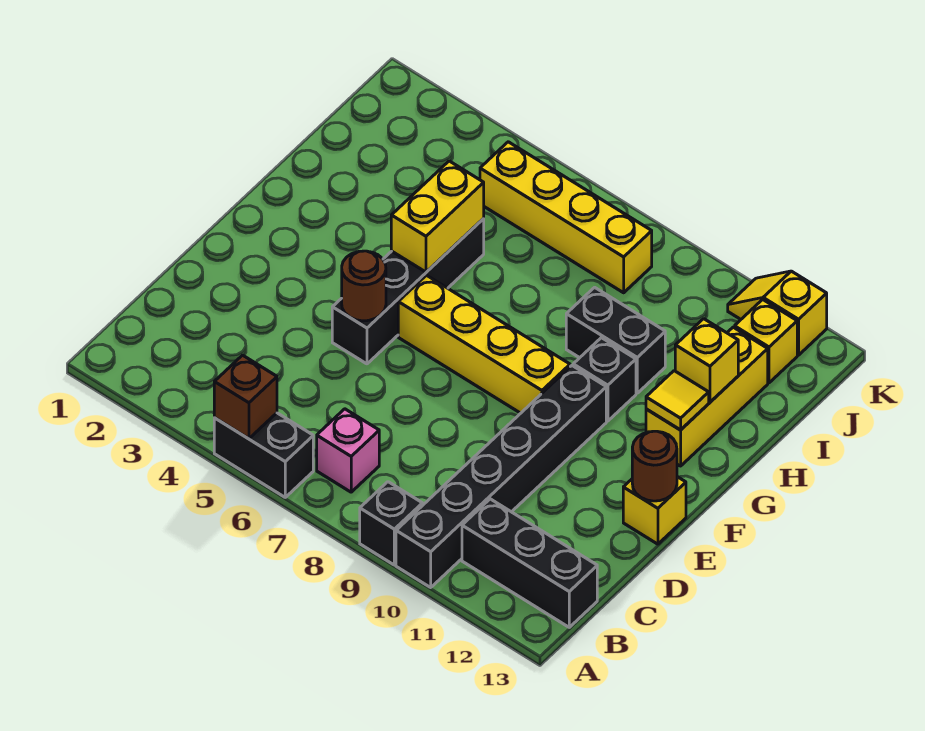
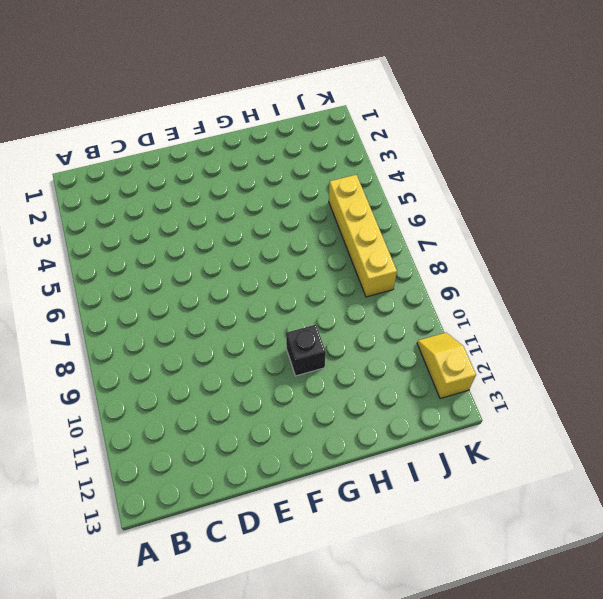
none -> black 1x2 brick [214,413,313,497]
none -> black 1x1 brick [360,482,423,565]
none -> black 1x6 brick [396,366,606,587]

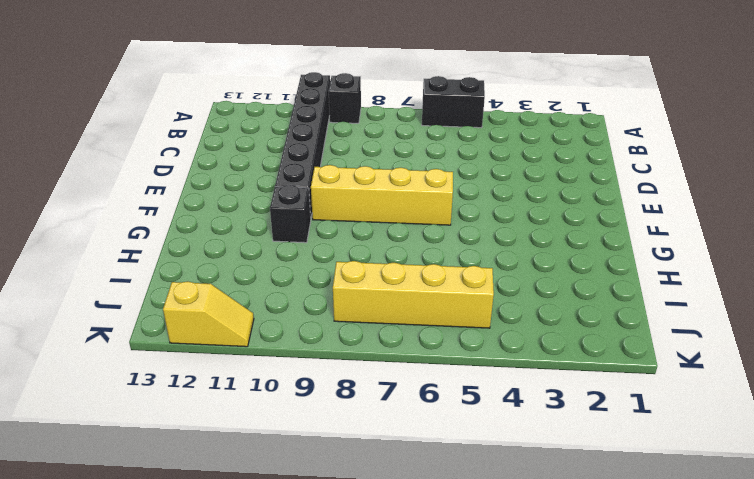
none -> pink 1x1 brick [317,409,379,492]
none -> black 1x3 brick [462,499,597,627]
none -> black 1x4 brick [332,219,484,364]

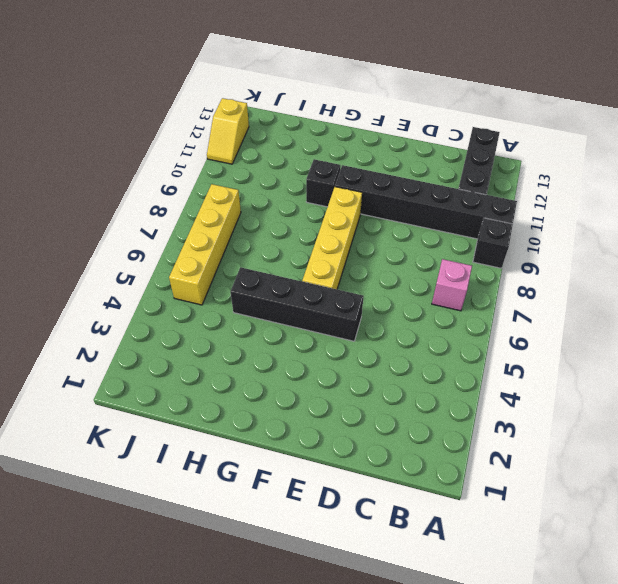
none -> black 1x2 brick [214,413,313,497]
none -> yellow 1x1 brick [623,477,686,544]
none -> yellow 1x3 brick [646,327,768,466]

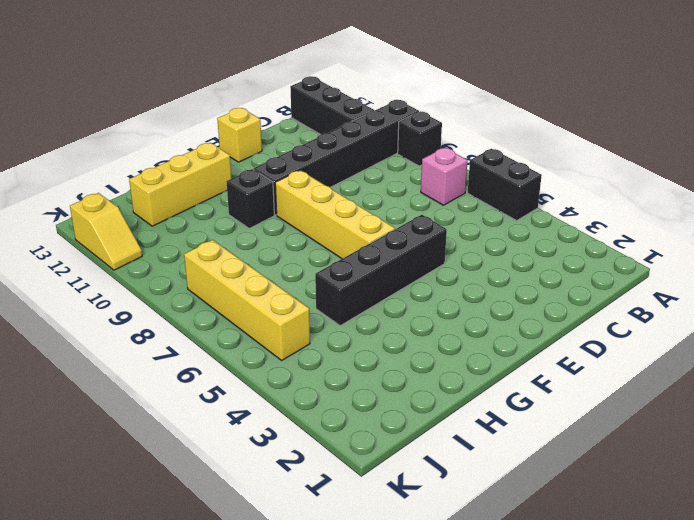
none -> black 1x2 brick [566,287,665,393]
none -> yellow 1x1 brick [735,299,797,383]
none -> brown 1x1 brick [214,355,277,439]

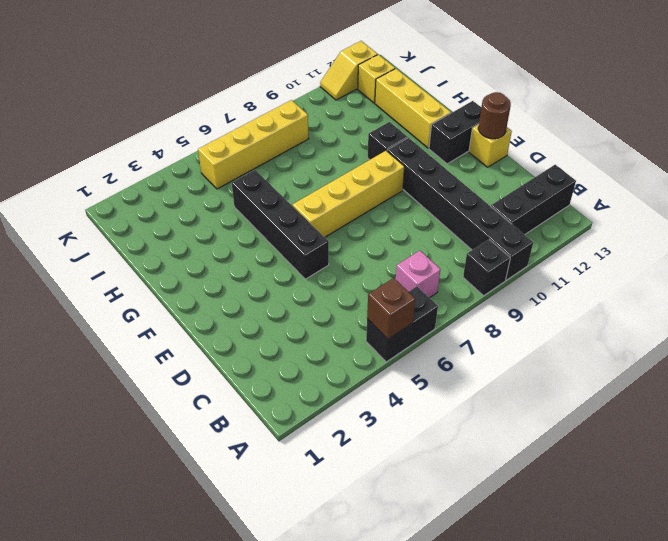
black 1x2 brick [429,101,481,164] -> black 1x2 brick moved to [566,287,665,393]
none -> brown 1x1 round brick [342,251,386,321]
none -> yellow 1x2 brick [391,161,484,272]
none -> yellow 1x1 tile [646,371,709,430]

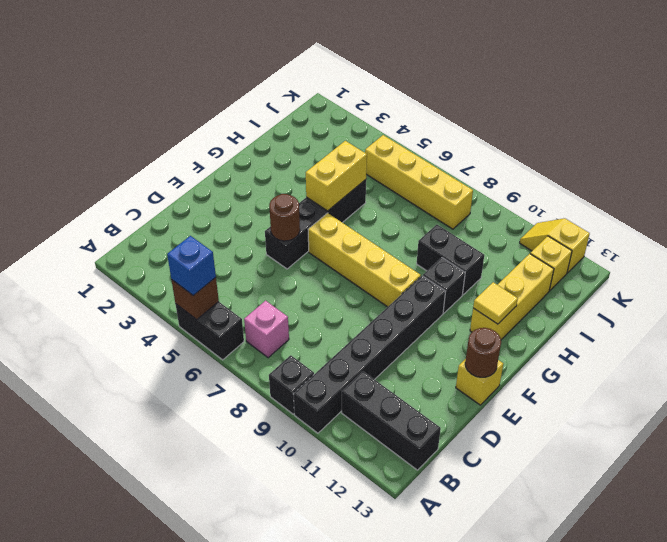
blue 1x1 brick [167,236,216,295] -> none
none -> yellow 1x1 brick [675,319,738,402]

